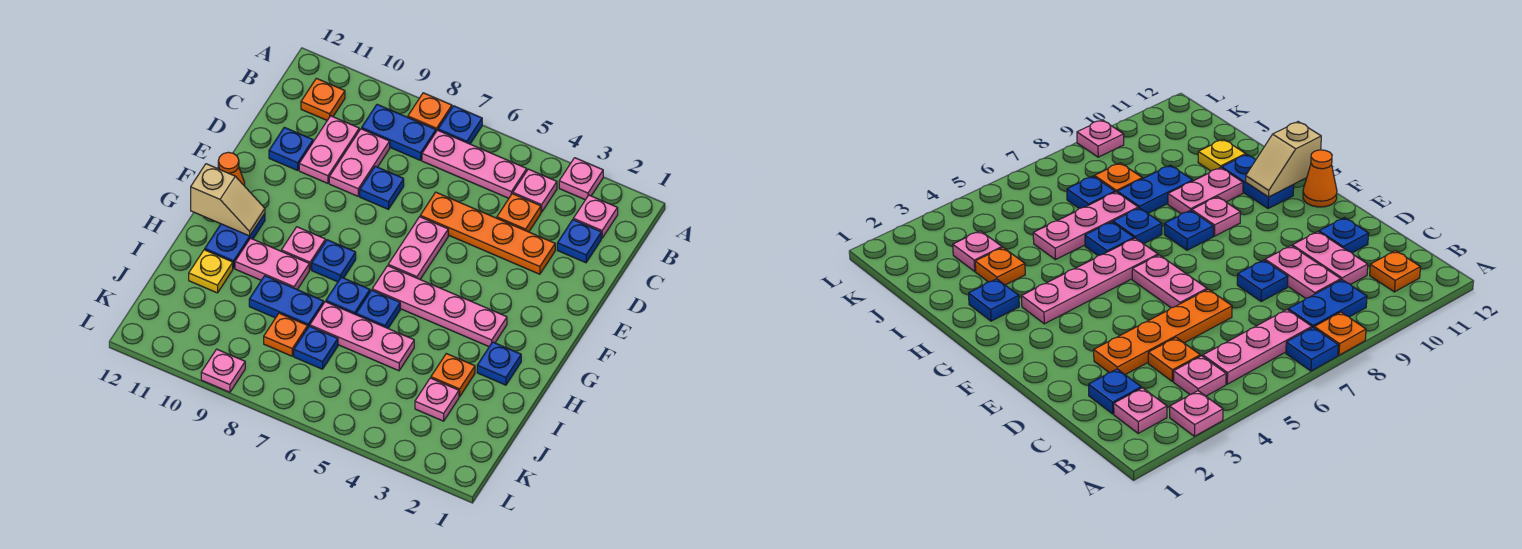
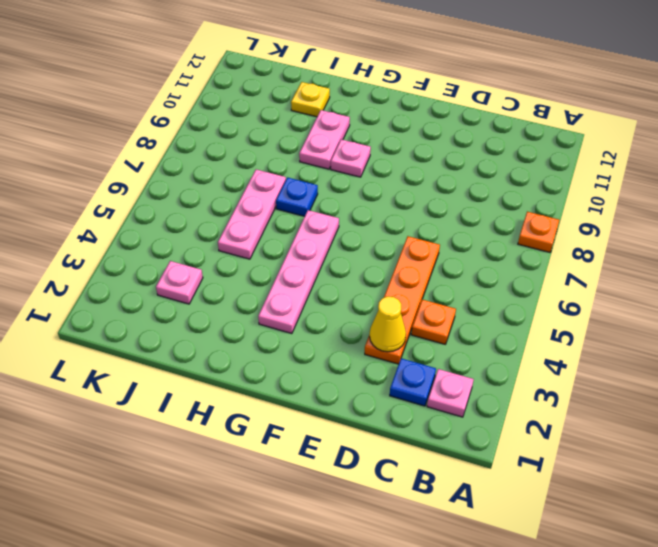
yellow 1x1 cone [370,296,406,352] -> none
none -> pink 1x1 plate [559,158,603,200]
none -> blue 1x1 plate [438,106,482,144]
none -> pink 1x1 plate [513,169,557,212]
none -> pink 1x3 plate [422,130,527,198]

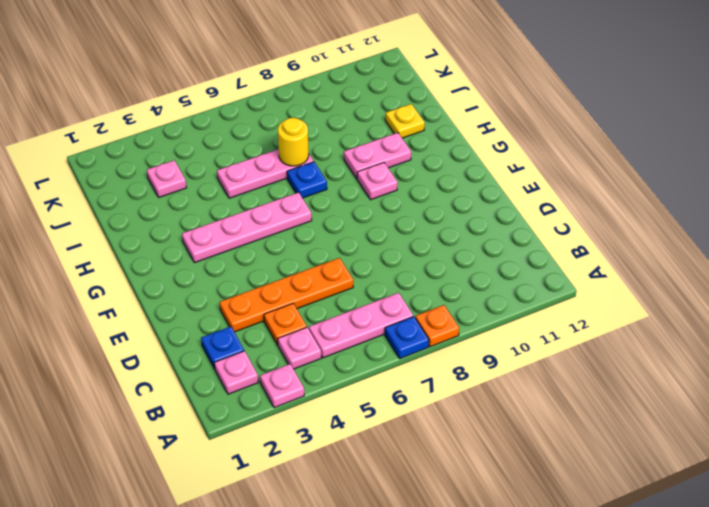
yellow 1x1 round brick [278,118,309,166] -> none
none -> blue 1x2 plate [362,104,436,160]
none -> orange 1x1 plate [301,78,345,120]
none -> pink 1x2 plate [329,129,390,196]
none -> pink 1x2 plate [299,116,359,183]

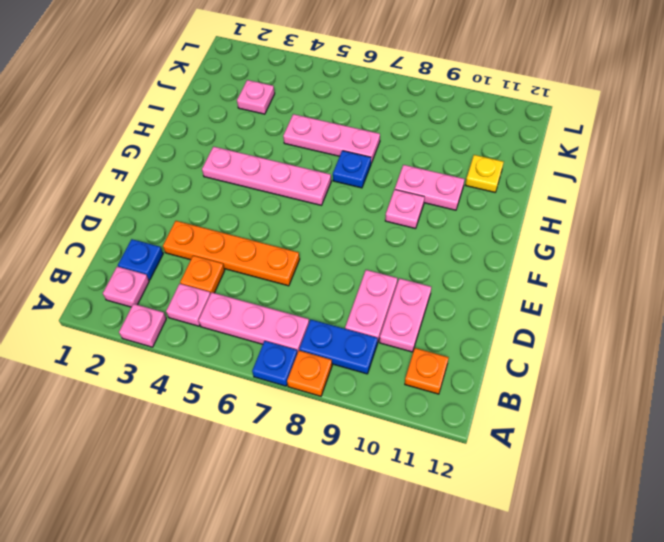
none -> blue 1x1 plate [360,166,404,209]
none -> blue 1x1 plate [269,127,313,170]
none -> pink 1x2 plate [388,217,448,279]
none -> orange 1x1 cone [218,152,245,186]

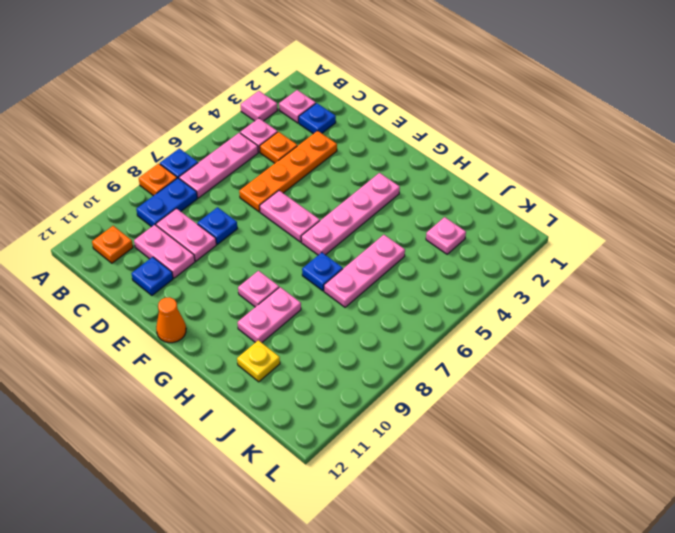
none -> blue 1x1 plate [312,240,356,282]
none -> blue 1x2 plate [205,213,265,268]
none -> blue 1x1 plate [477,342,521,385]
none -> blue 1x1 plate [356,290,400,328]

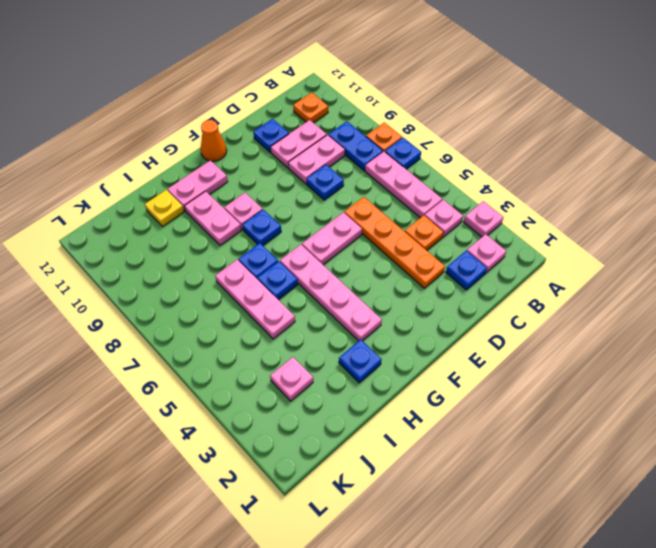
pink 1x2 plate [168,160,228,211] -> blue 1x2 plate [205,213,265,268]
none -> orange 1x1 plate [431,354,475,397]
none -> blue 1x2 plate [249,276,324,327]
none -> blue 1x1 plate [294,326,338,369]
none -> orange 1x1 plate [264,313,308,356]

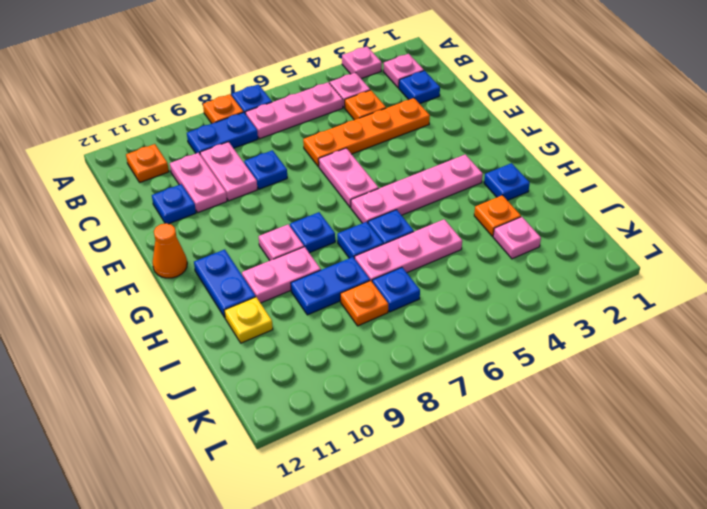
none -> pink 1x1 plate [201,349,245,392]
none -> tan 1x2 slope [191,164,265,236]

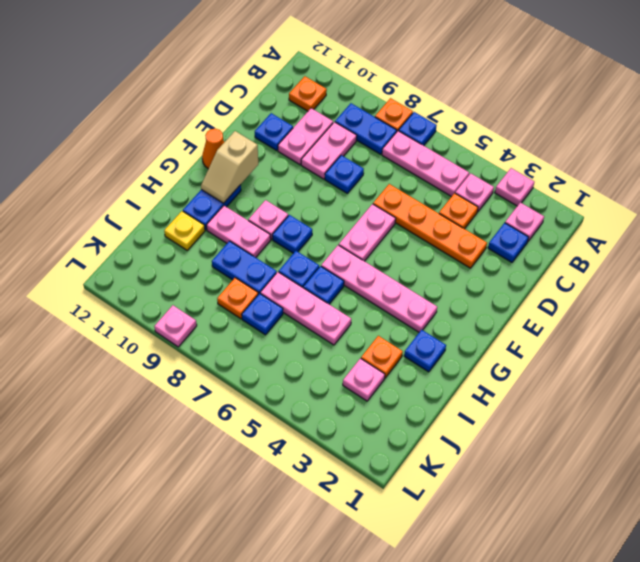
tan 1x2 slope [201,131,258,203] -> tan 1x2 slope turned to [191,164,265,236]

